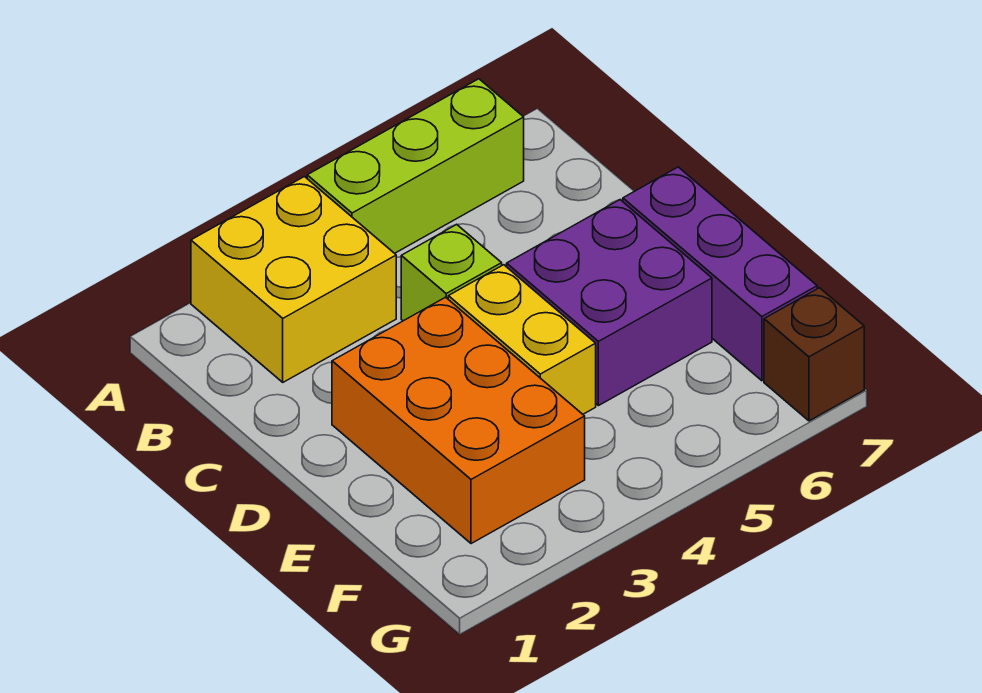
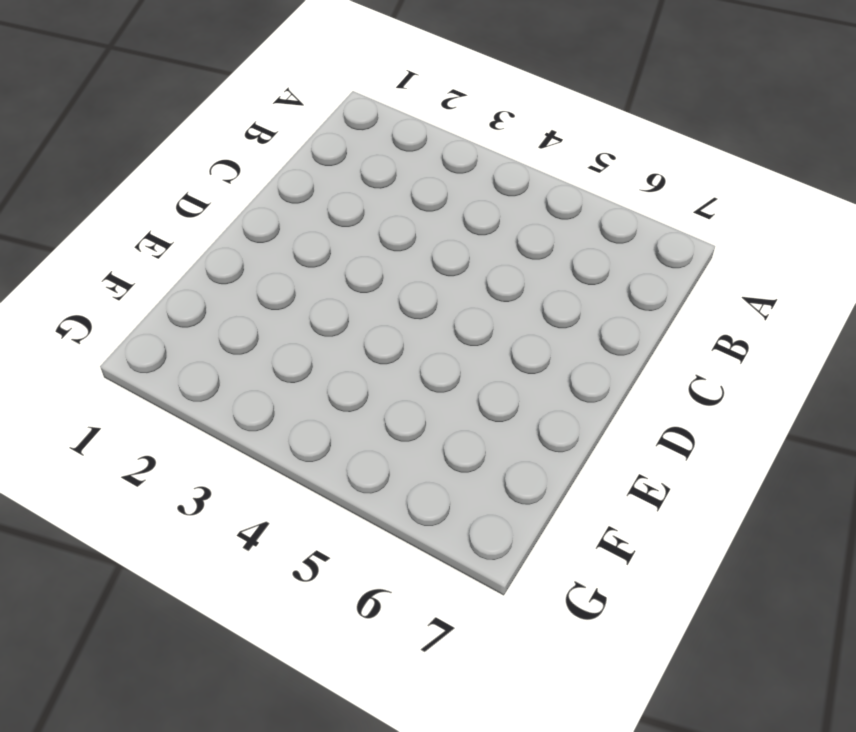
none -> yellow 2x2 brick [191,177,396,382]
none -> lime 1x3 brick [307,79,524,253]

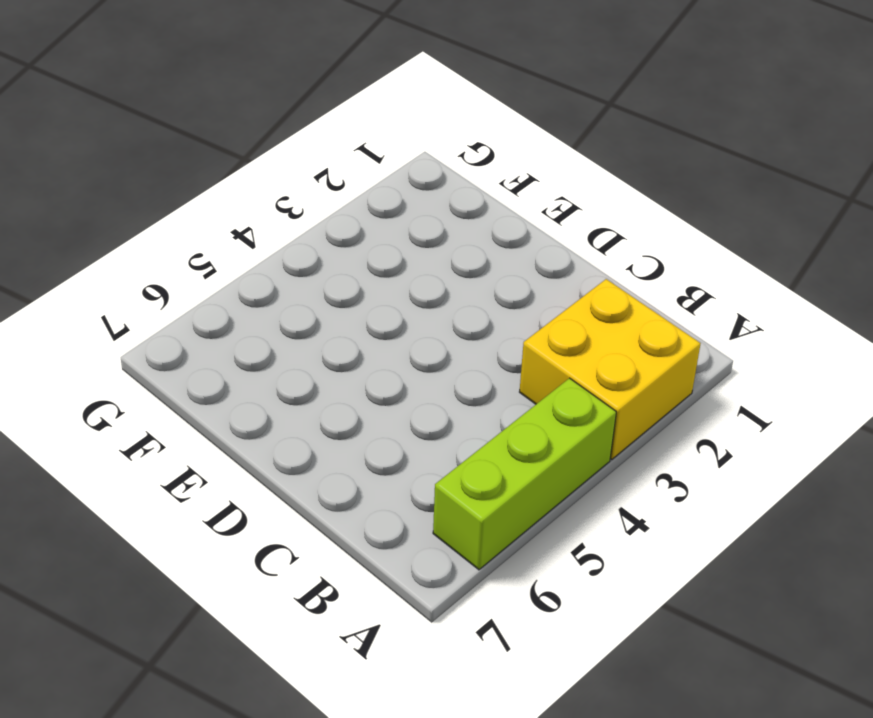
none -> lime 1x1 brick [401,224,502,321]
none -> orange 2x3 brick [332,297,585,544]

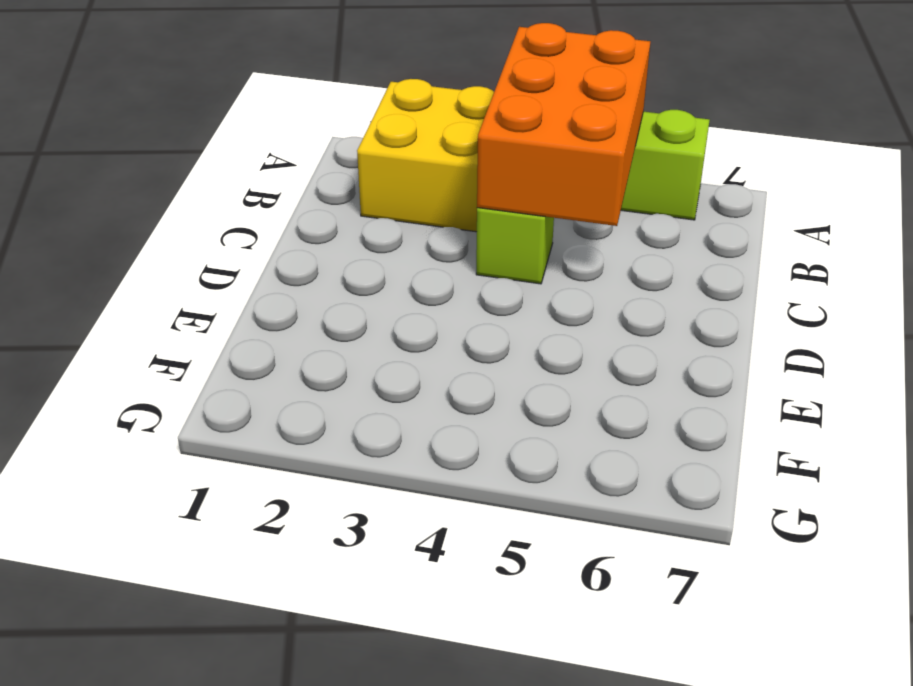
orange 2x3 brick [477,23,650,226] -> orange 2x3 brick moved to [332,297,585,544]
none -> yellow 1x2 brick [448,265,596,414]
none -> purple 2x2 brick [507,200,712,406]

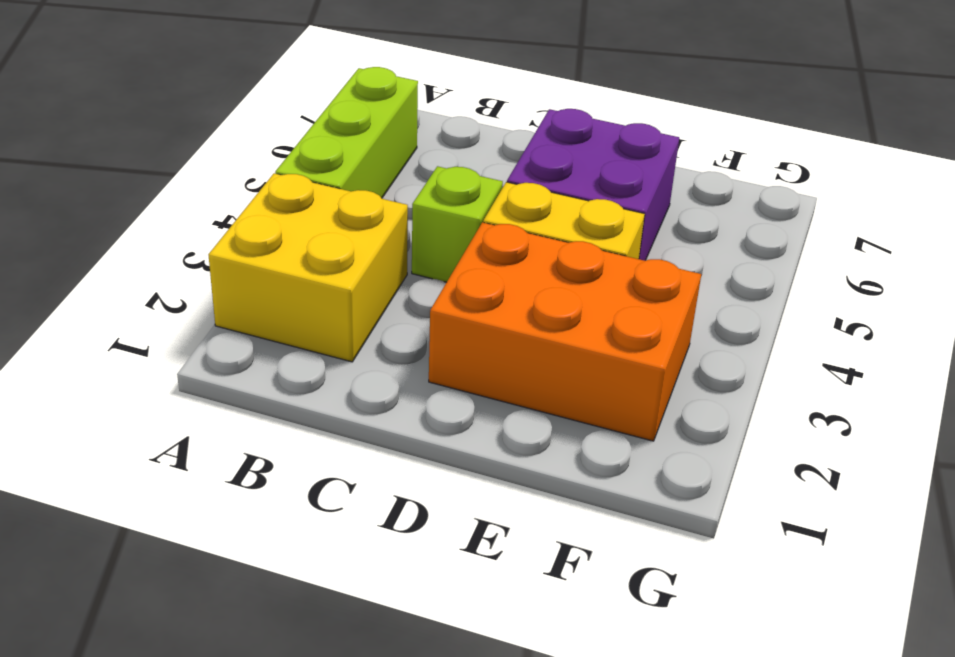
none -> purple 1x3 brick [623,167,817,381]
none -> brown 1x1 brick [764,288,864,421]

